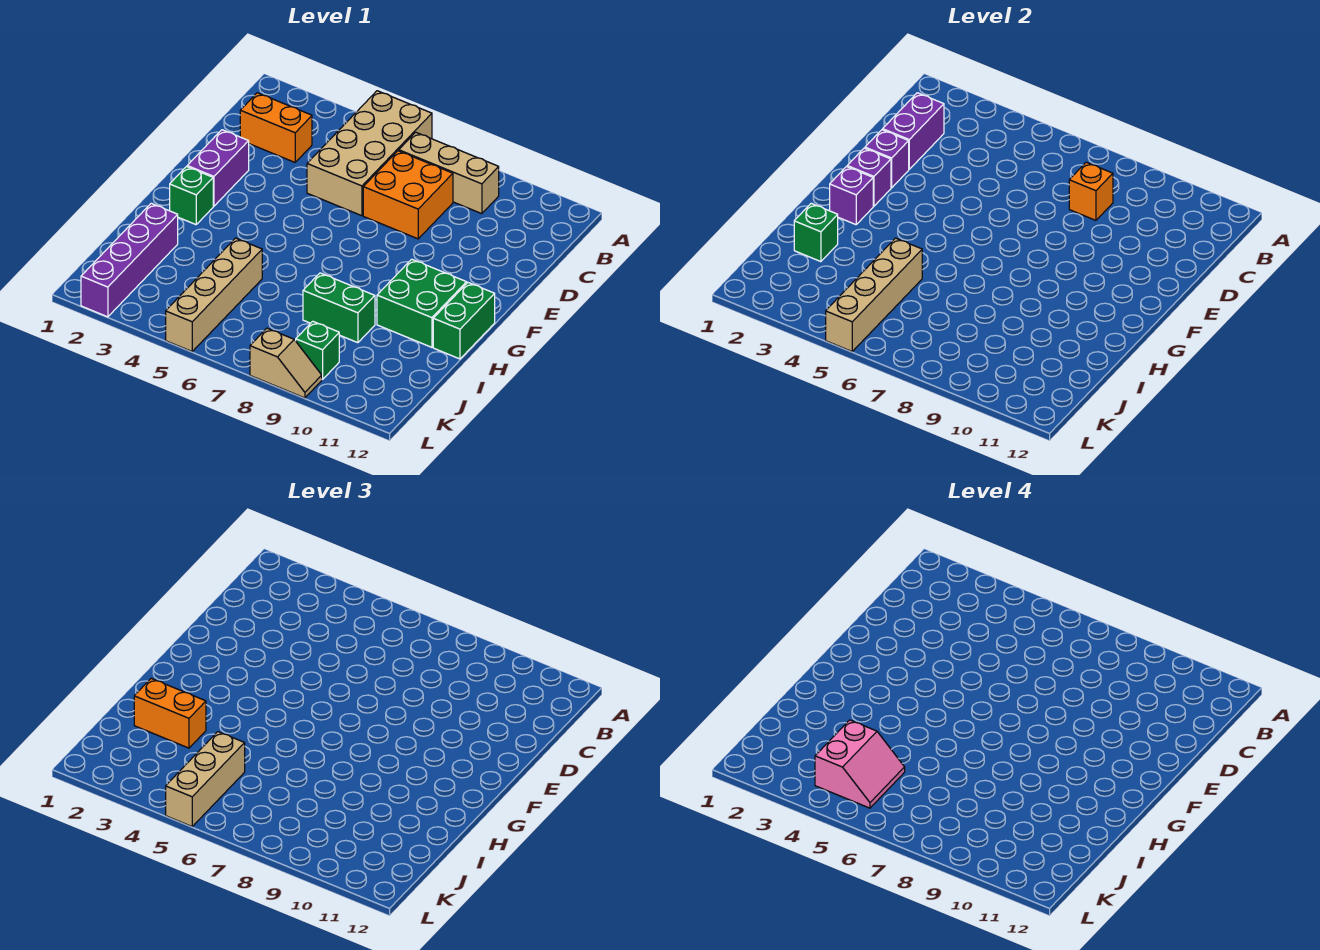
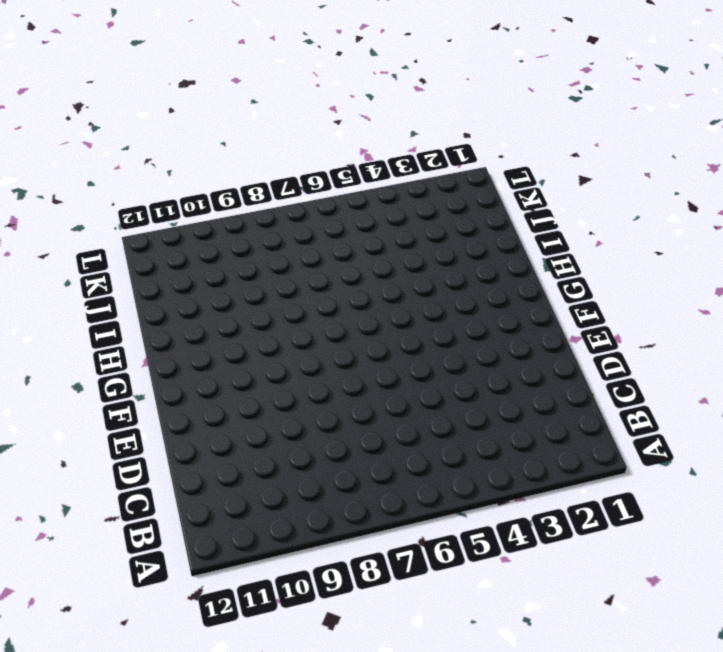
none -> tan 2x4 brick [307,91,432,216]
none -> tan 1x3 brick [399,132,499,214]
none -> orange 1x2 brick [240,93,312,162]

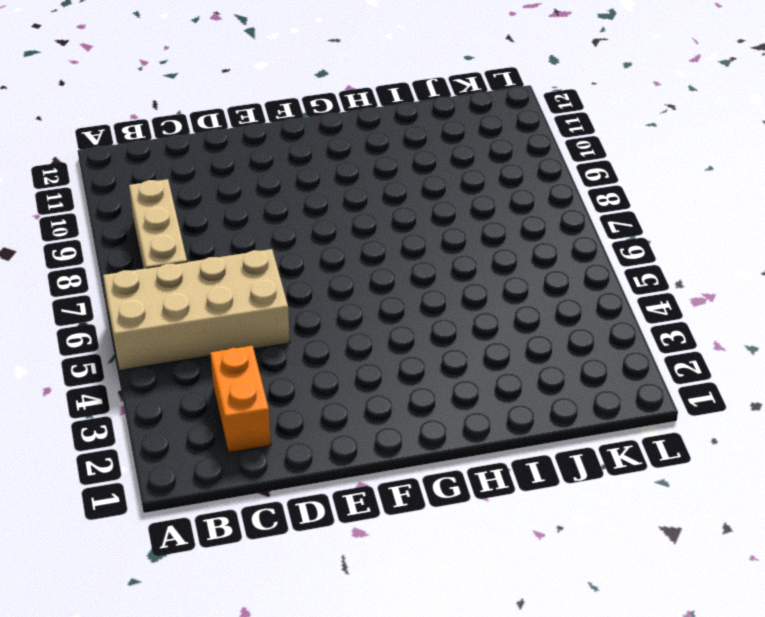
none -> orange 2x2 brick [363,151,453,239]
none -> purple 1x2 brick [187,130,249,206]
none -> green 1x1 brick [170,167,213,225]

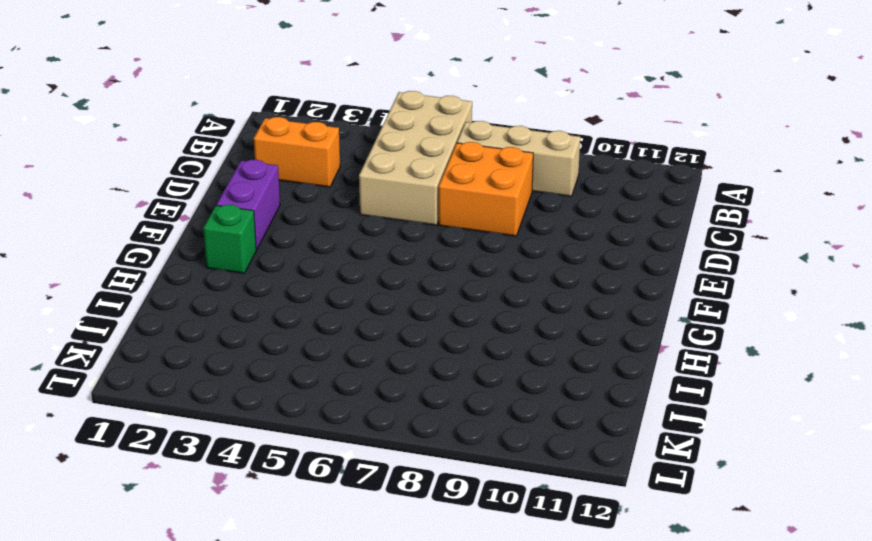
none -> green 2x2 brick [377,259,467,347]
none -> green 1x2 brick [433,283,495,359]
none -> purple 1x4 brick [81,203,178,317]

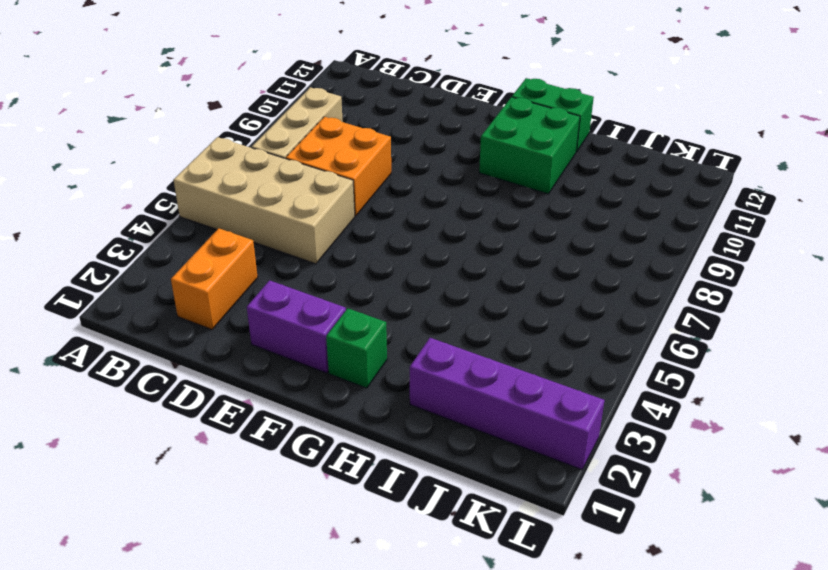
none -> tan 1x4 brick [166,238,262,351]
none -> green 1x2 brick [303,273,375,343]
none -> green 1x1 brick [296,321,339,380]

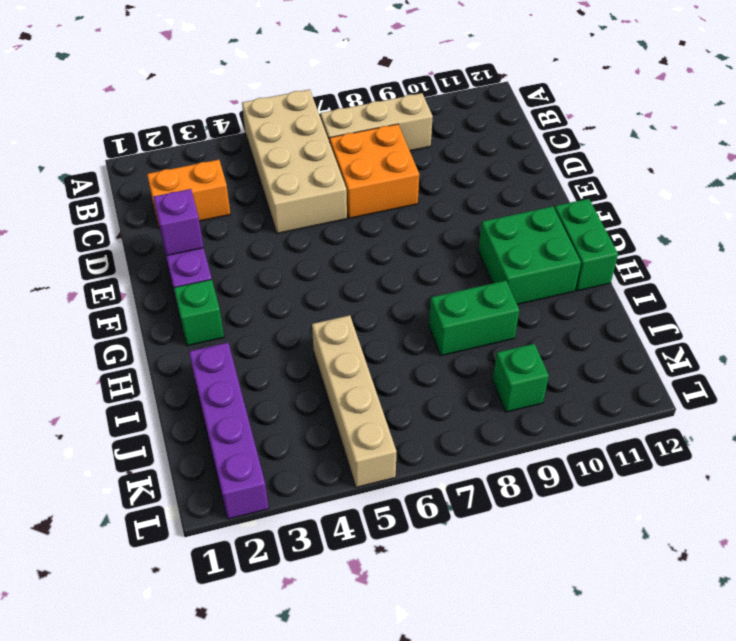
none -> tan 1x2 slope [250,328,322,398]
none -> purple 1x2 brick [883,93,944,169]
none -> orange 1x1 brick [1069,162,1113,220]

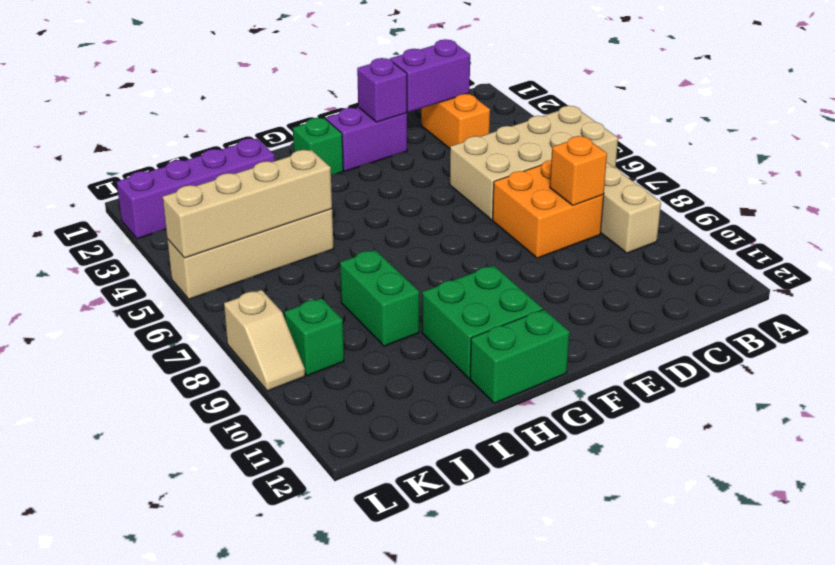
none -> purple 1x1 brick [847,148,891,206]
none -> purple 1x1 brick [830,167,873,225]
none -> green 1x1 brick [794,203,838,262]

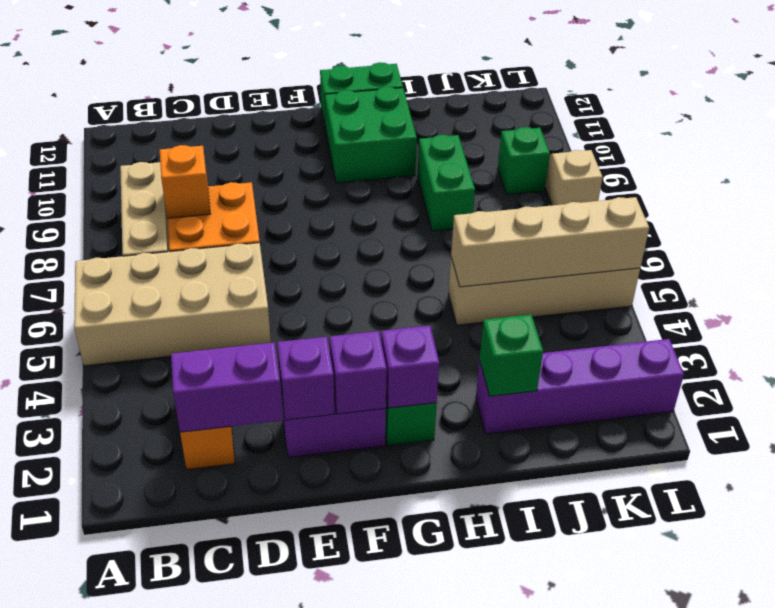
none -> orange 1x2 brick [134,678,206,748]
none -> tan 1x3 brick [166,732,245,826]
none -> pink 2x2 slope [815,720,905,808]

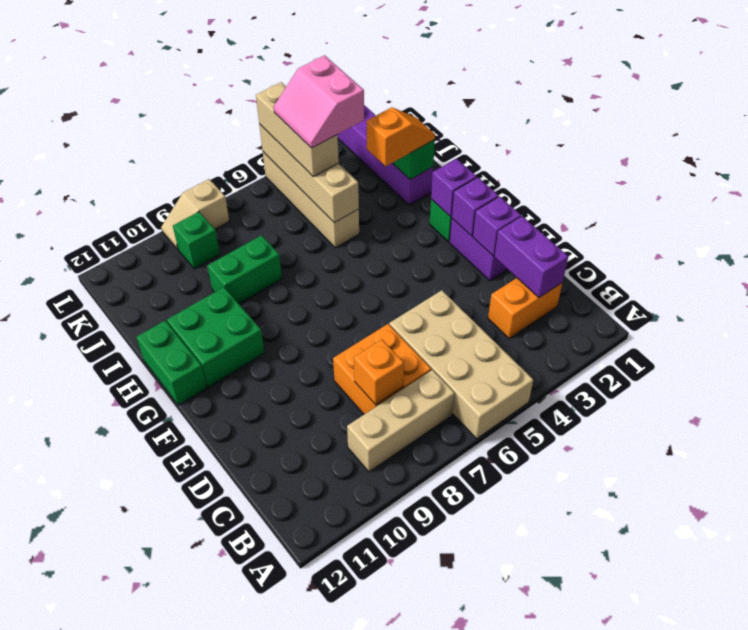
orange 1x2 slope [366,107,435,166] -> orange 1x2 brick [134,678,206,748]

